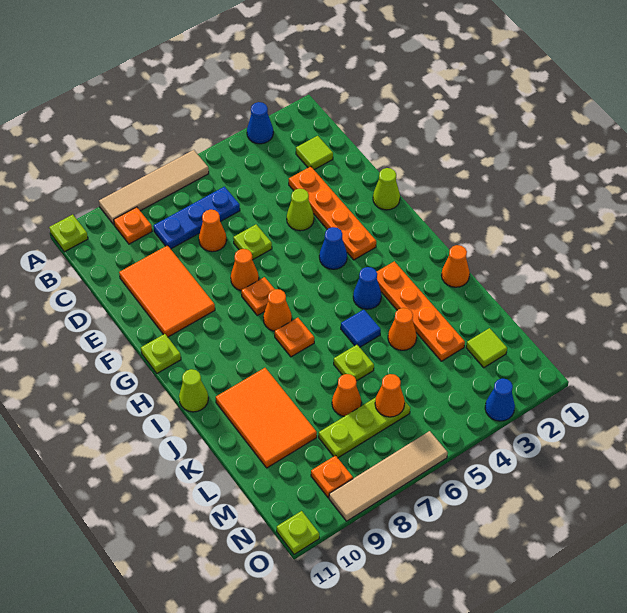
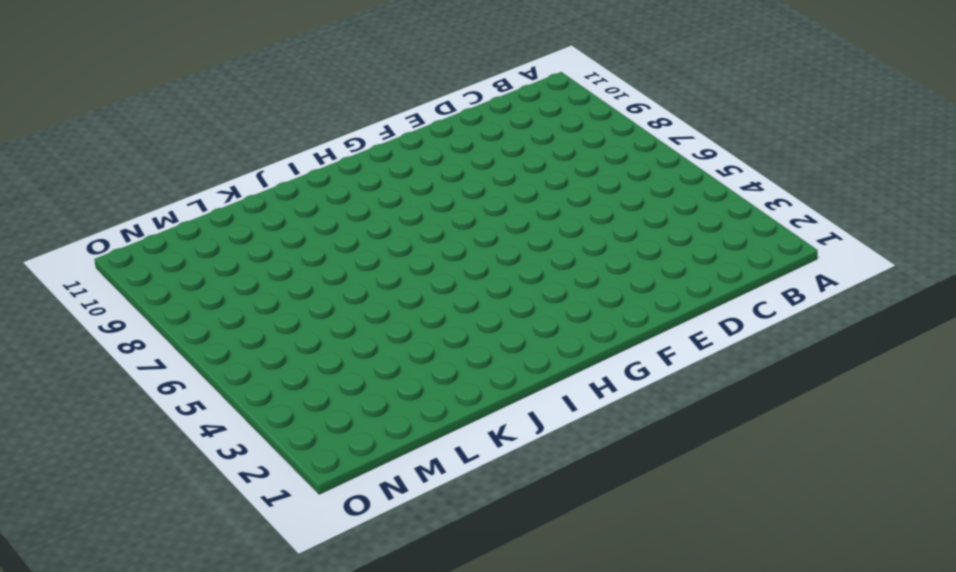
none -> blue 1x1 cone [247,102,273,144]
none -> tan 1x4 tile [99,150,209,225]
none -> lime 1x1 plate [49,215,88,252]
none -> orange 1x1 plate [114,207,152,244]

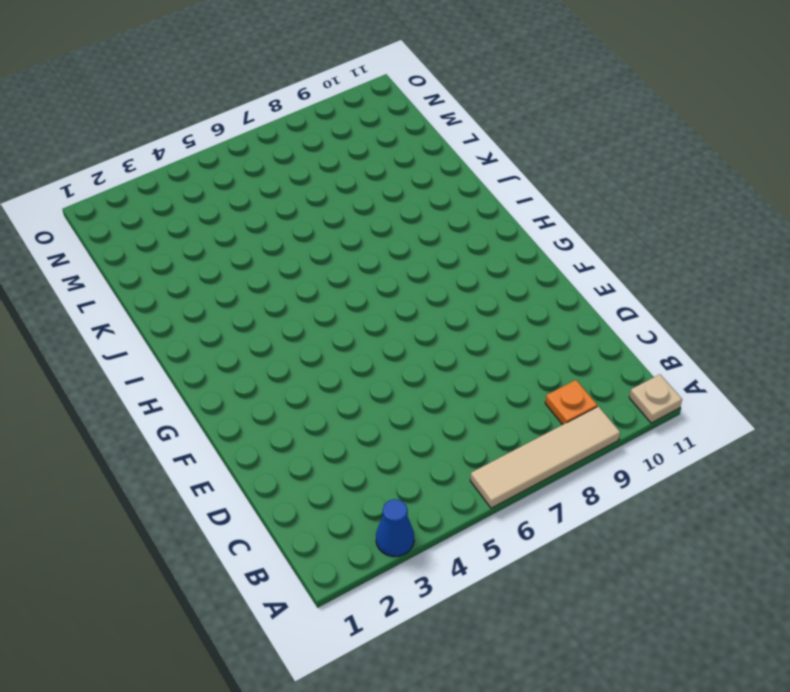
tan 1x1 plate [629,374,682,423] -> lime 1x1 plate [49,215,88,252]
none -> lime 1x1 tile [296,136,333,170]
none -> blue 1x3 plate [153,187,240,249]
none -> orange 1x4 plate [289,166,376,260]
none -> orange 1x1 cone [199,210,227,252]

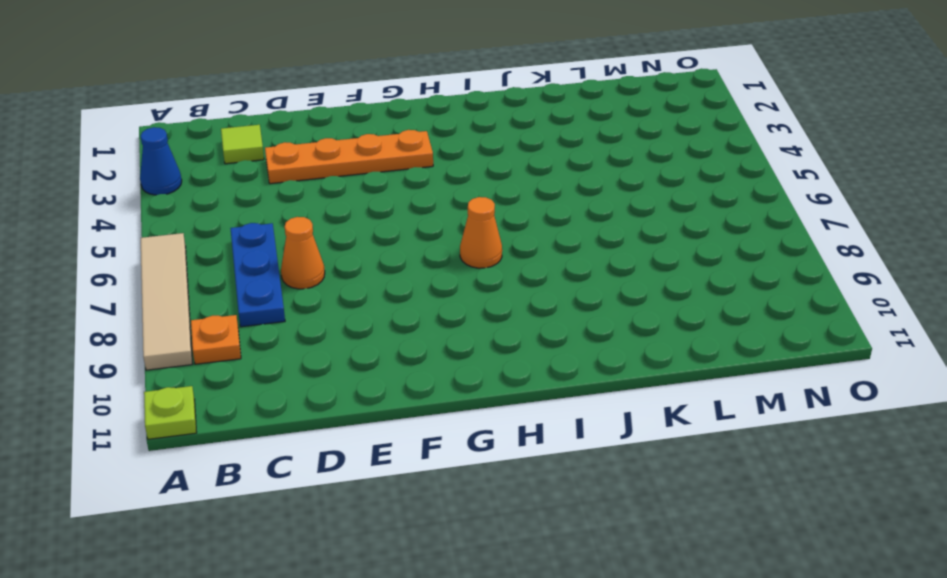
none -> orange 2x3 tile [119,245,215,337]
none -> lime 1x1 cone [287,189,314,231]
none -> lime 1x1 plate [233,225,272,260]
none -> lime 1x1 cone [373,168,400,210]

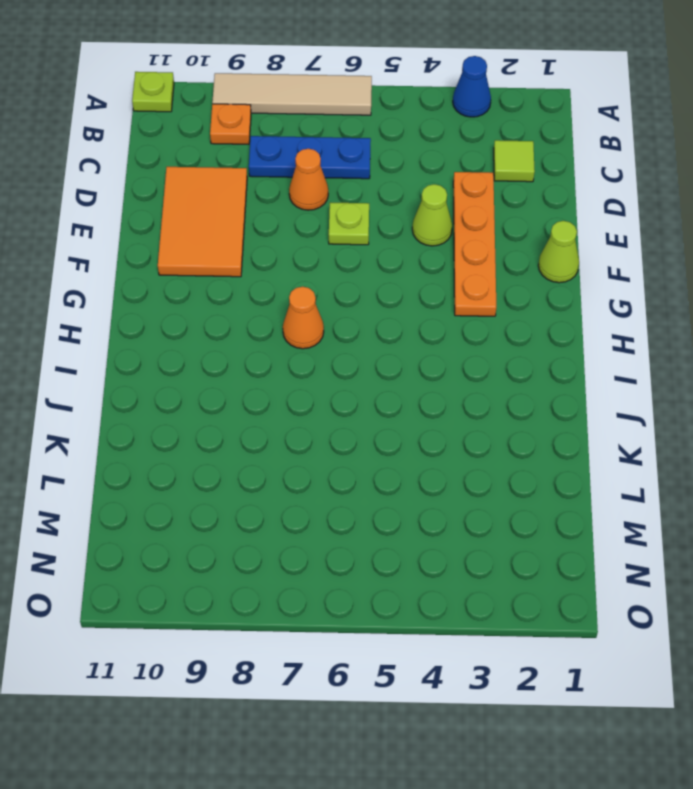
none -> orange 1x1 cone [231,249,259,290]
none -> blue 1x1 cone [319,227,347,269]
none -> orange 1x1 plate [241,277,275,315]
none -> lime 1x1 plate [141,334,181,373]

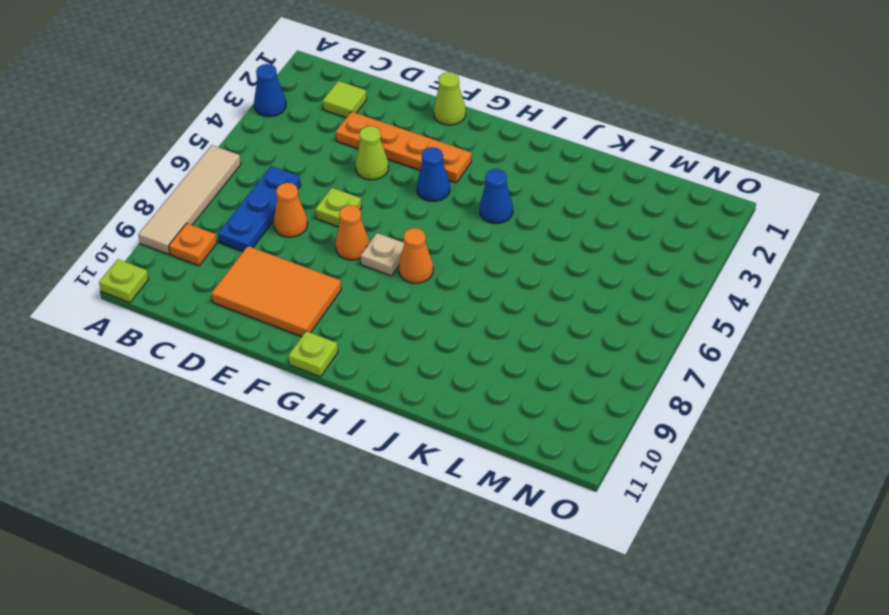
tan 1x1 plate [361,233,404,276] -> orange 1x1 plate [241,277,275,315]
none -> orange 1x4 plate [377,261,465,361]
none -> orange 1x1 plate [275,318,314,357]
none -> lime 1x1 cone [179,369,208,412]
none -> orange 1x1 cone [441,245,470,287]

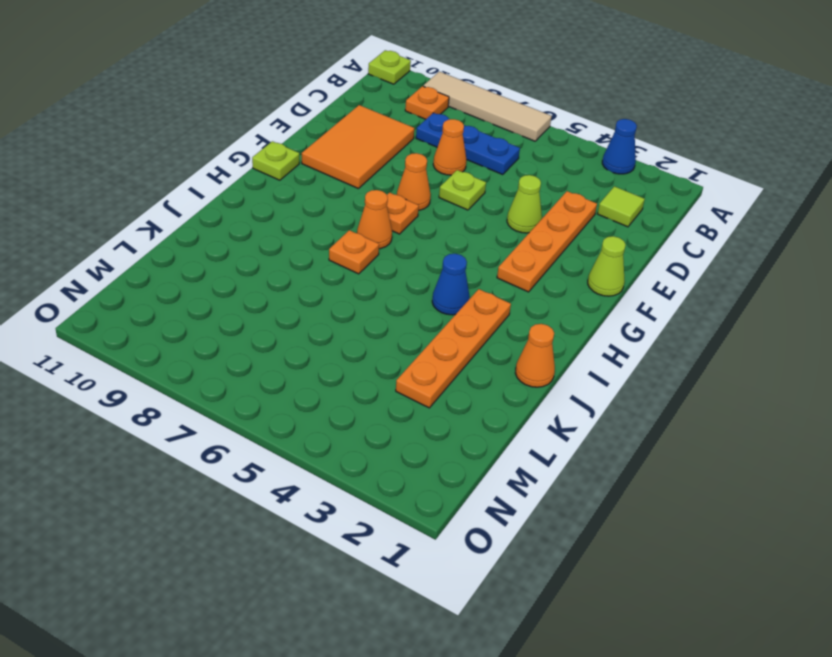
none -> blue 1x1 cone [319,227,347,269]
none -> lime 1x1 cone [179,369,208,412]
none -> blue 1x1 tile [341,310,381,347]
none -> orange 2x3 tile [216,368,317,468]

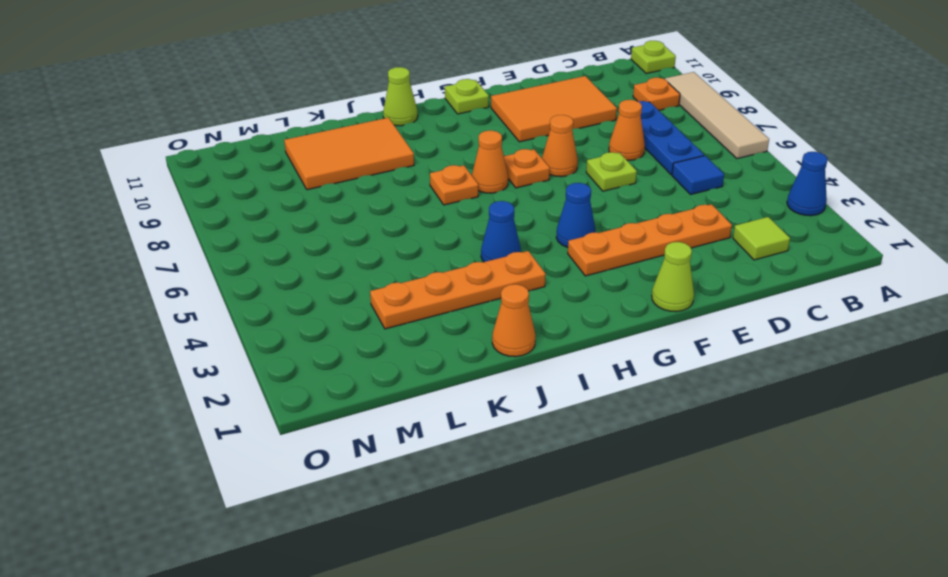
blue 1x1 tile [672,156,724,195] -> blue 1x1 tile moved to [341,310,381,347]
none -> lime 1x1 cone [287,189,314,231]
none -> orange 1x1 cone [388,308,417,350]
none -> lime 1x1 plate [334,345,374,381]
none -> orange 1x1 cone [332,374,361,416]

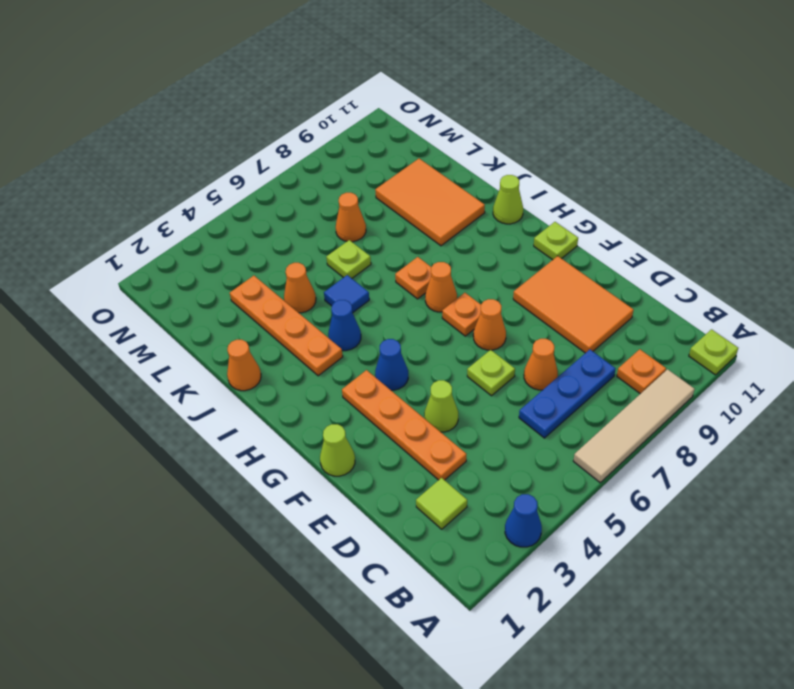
none -> lime 1x1 tile [466,328,507,368]
none -> lime 1x3 plate [319,398,410,458]
none -> orange 1x1 plate [311,456,353,498]
none -> blue 1x1 cone [485,379,515,421]

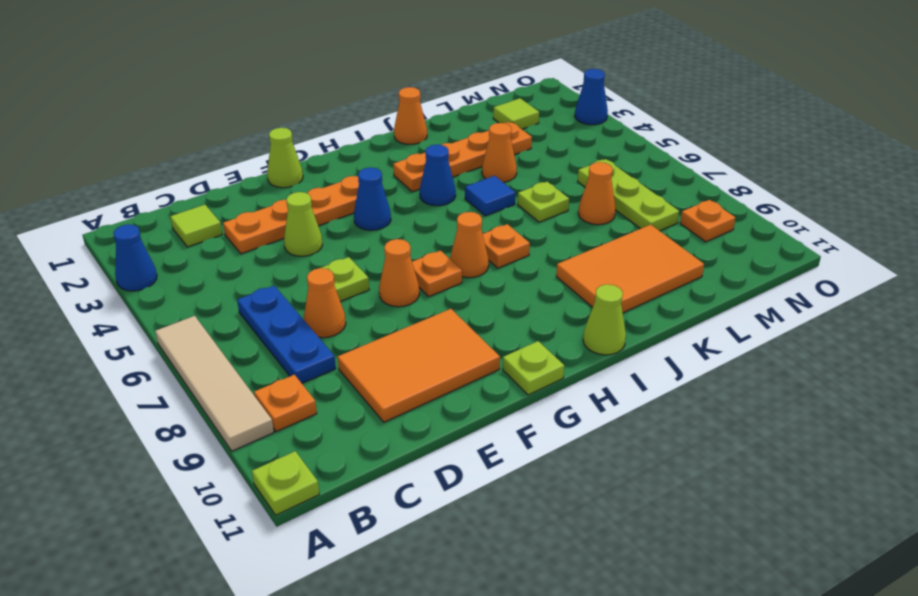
none -> tan 1x4 tile [329,431,448,521]
none -> lime 1x1 plate [277,511,319,554]
none -> orange 1x1 cone [375,374,405,417]

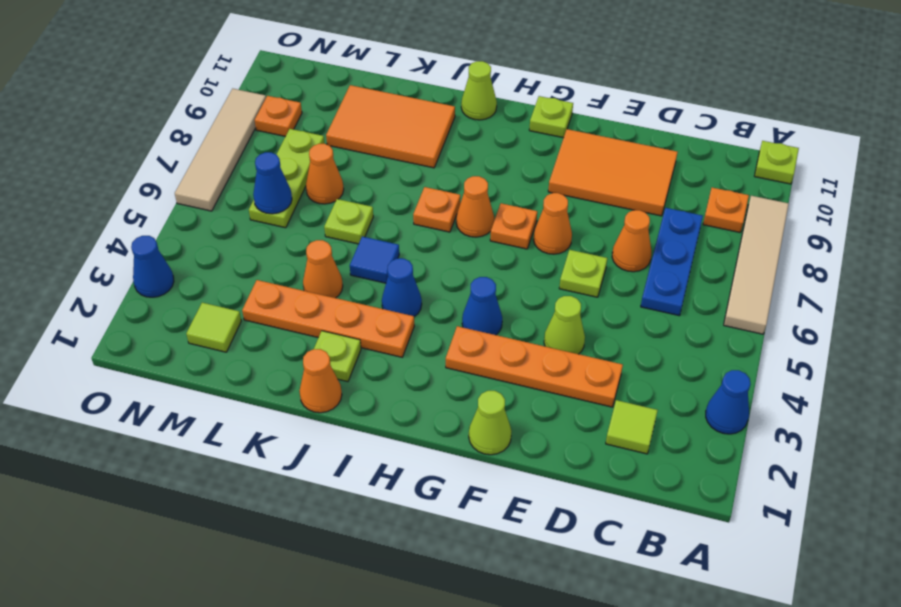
lime 1x1 plate [314,331,361,382] -> lime 1x1 plate moved to [277,511,319,554]
blue 1x1 cone [253,152,292,214] -> orange 1x1 cone [375,374,405,417]

